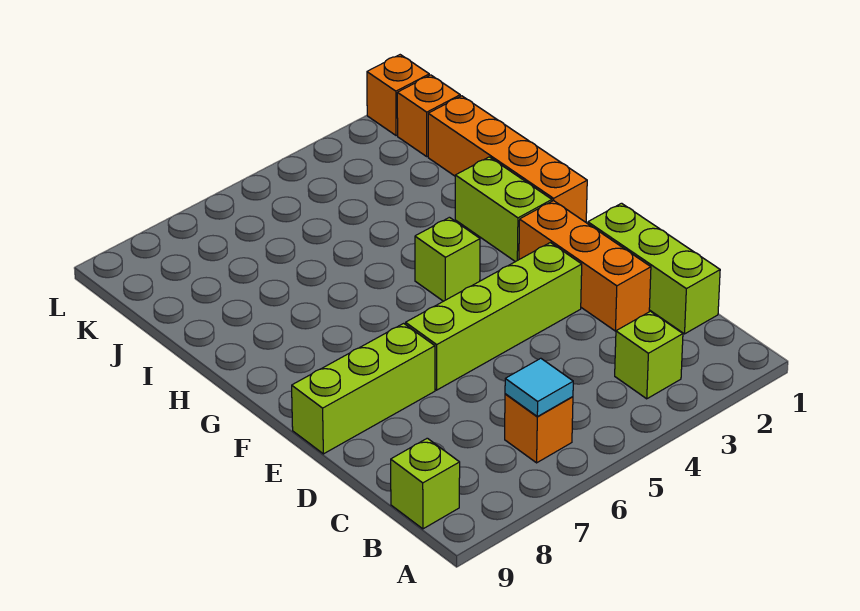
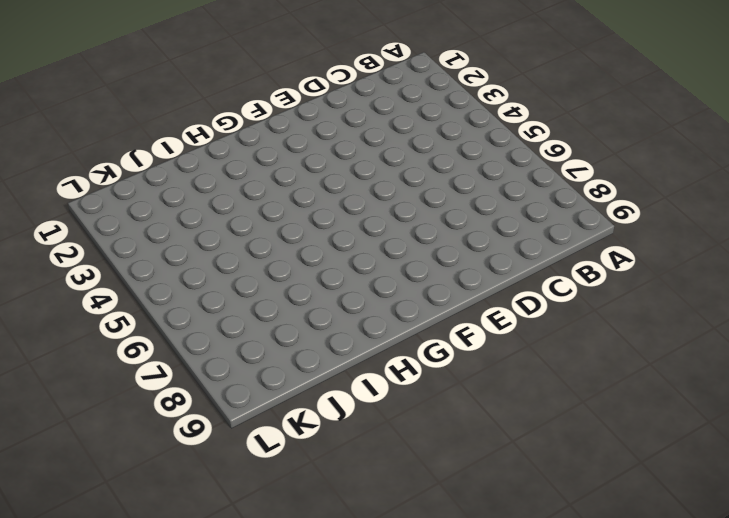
none -> lime 1x1 brick [615,311,683,399]
none -> orange 1x1 brick [505,394,573,463]
none -> lime 1x1 brick [391,438,460,529]

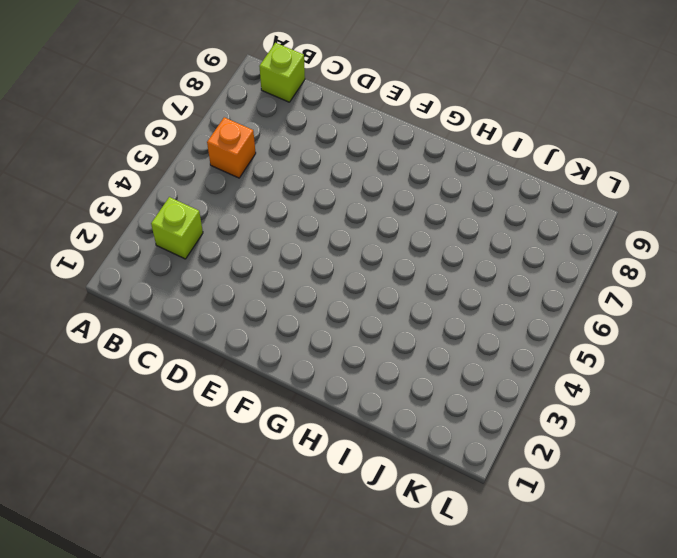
none -> lime 1x3 brick [588,203,720,334]
none -> orange 1x3 brick [519,201,651,331]
none -> lime 1x4 brick [406,243,582,390]

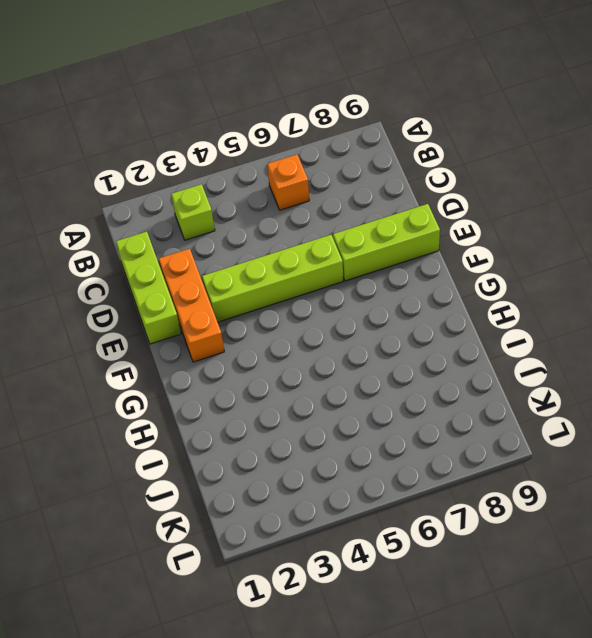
none -> lime 1x1 brick [391,438,460,529]
none -> orange 1x4 brick [428,96,587,222]
none -> lime 1x2 brick [455,157,552,262]

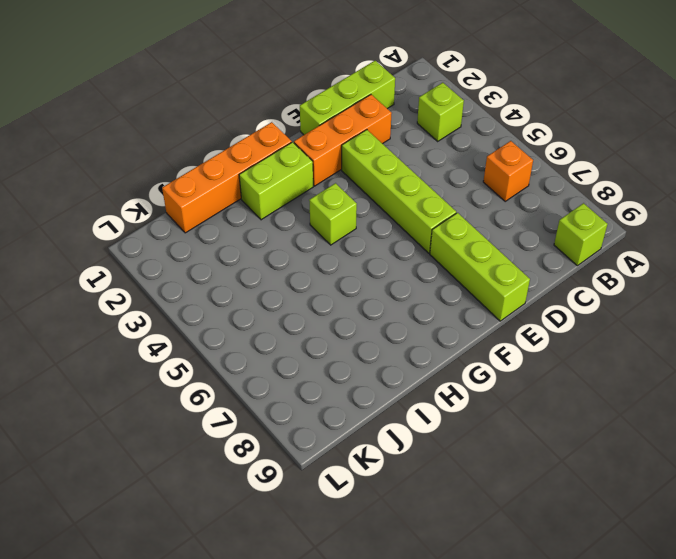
none -> orange 1x1 brick [397,75,460,156]
none -> orange 1x1 brick [367,55,429,136]
none -> cyan 1x1 tile [505,358,573,417]

